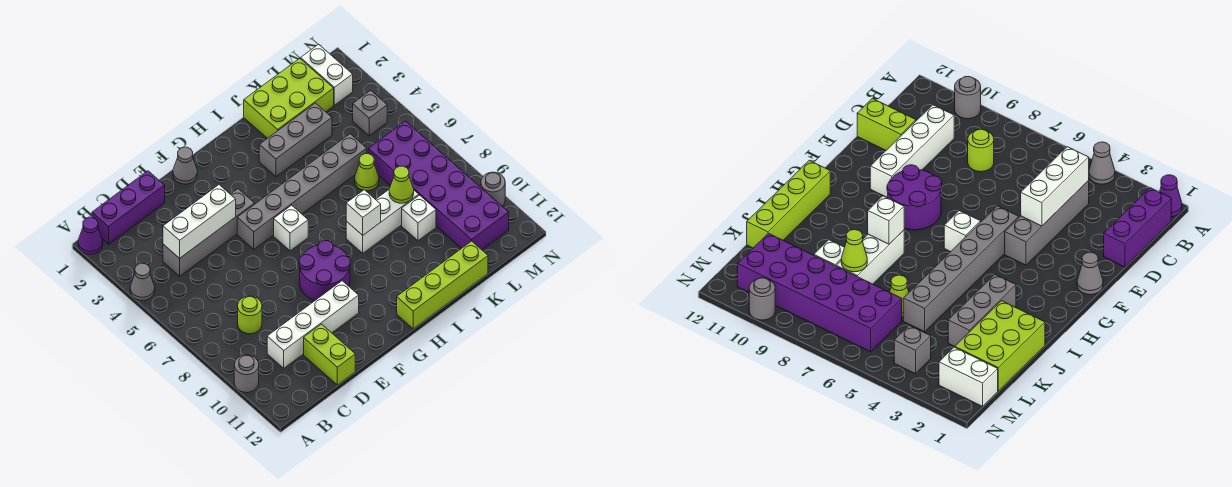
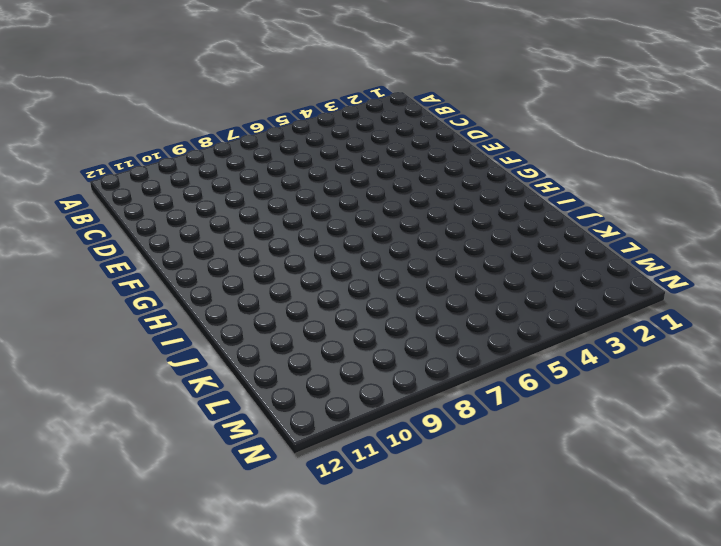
none -> purple 1x1 cone [78,217,103,254]
none -> grey 1x1 cone [130,263,155,300]
none -> grey 1x1 round brick [234,355,259,393]

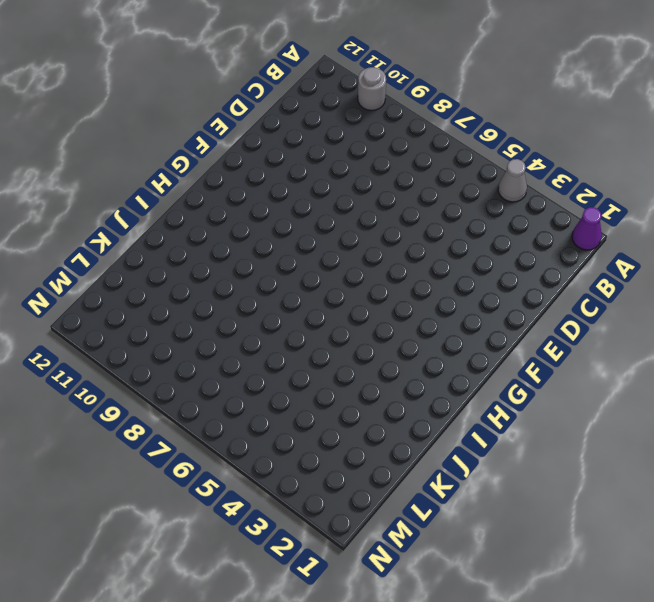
none -> purple 1x3 brick [92,171,165,244]
none -> grey 1x4 brick [163,189,255,276]
none -> lime 1x1 round brick [238,296,262,334]

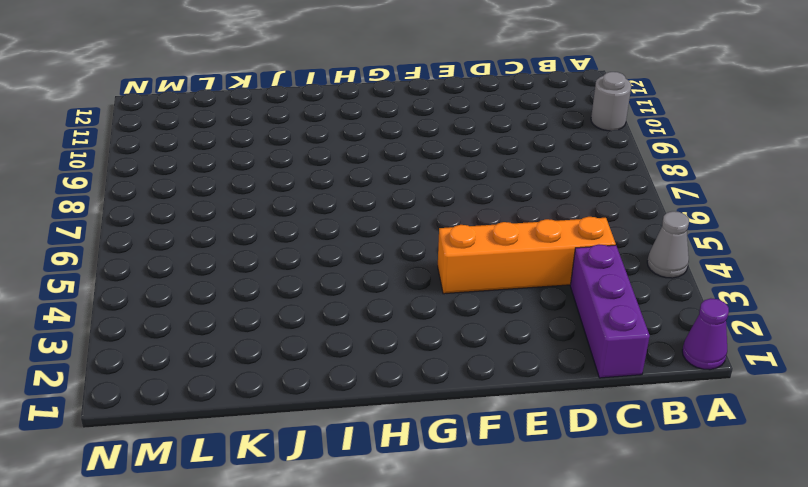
purple 1x3 brick [570,244,650,378] -> purple 1x3 brick turned to [92,171,165,244]
orange 1x4 brick [438,217,616,294] -> grey 1x4 brick [163,189,255,276]
none -> lime 1x1 round brick [238,296,262,334]
none -> white 1x4 brick [267,281,359,368]
none -> lime 1x2 brick [304,324,355,385]

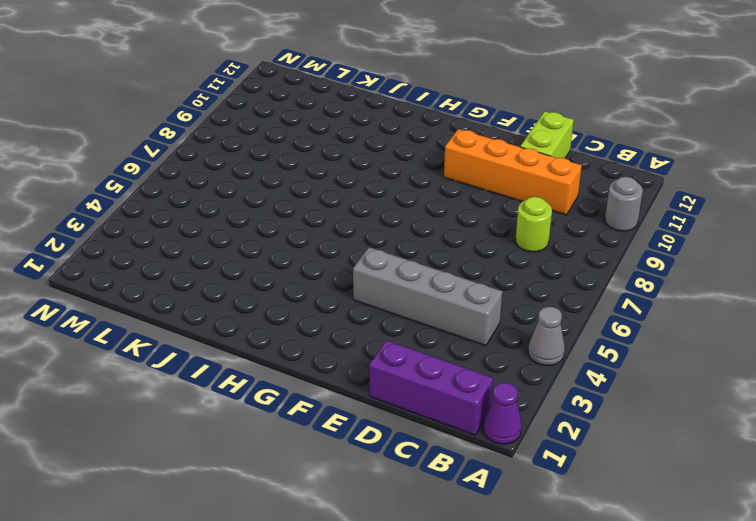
orange 1x4 brick [444,129,582,215] -> white 1x4 brick [267,281,359,368]
none -> grey 1x1 cone [173,147,197,184]
none -> grey 1x6 brick [237,134,367,249]
none -> purple 2x2 round brick [299,241,350,301]

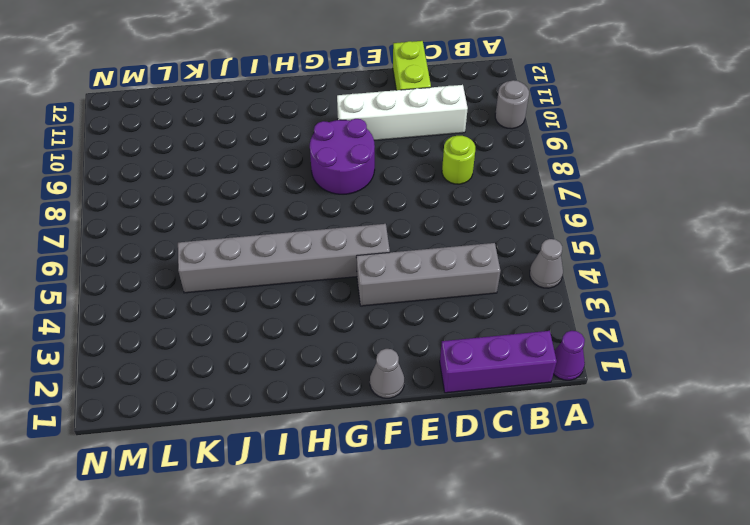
none -> white 1x1 brick [274,205,308,251]
none -> lime 1x4 brick [397,241,488,329]
none -> grey 1x3 brick [259,103,332,177]

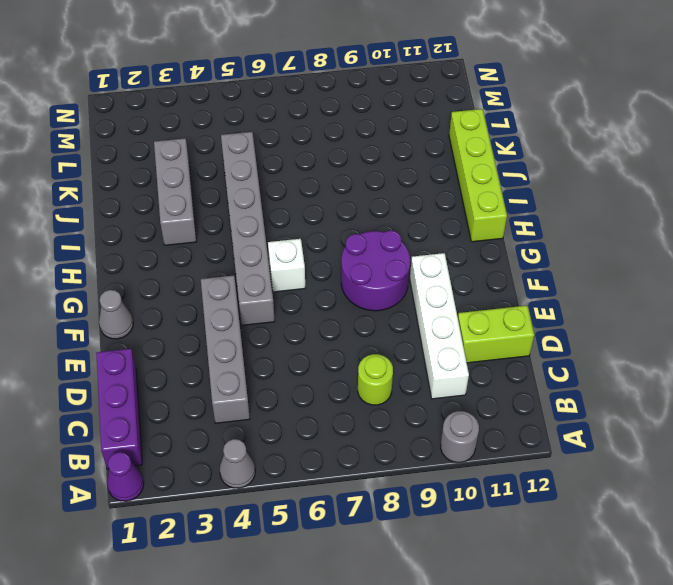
none -> white 1x3 brick [346,190,419,253]
none -> lime 2x3 brick [244,58,334,138]
none -> lime 1x1 cone [355,154,379,191]

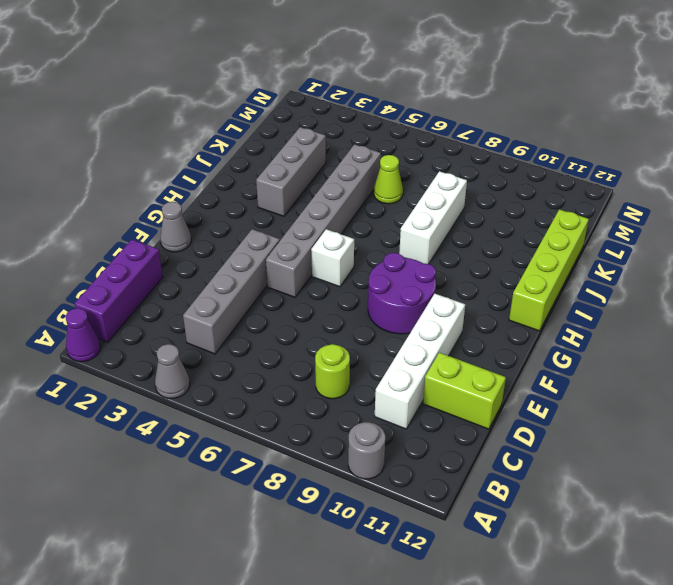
none -> lime 2x3 brick [244,58,334,138]
none -> white 1x1 brick [402,195,436,241]
none -> purple 2x6 brick [368,121,509,250]

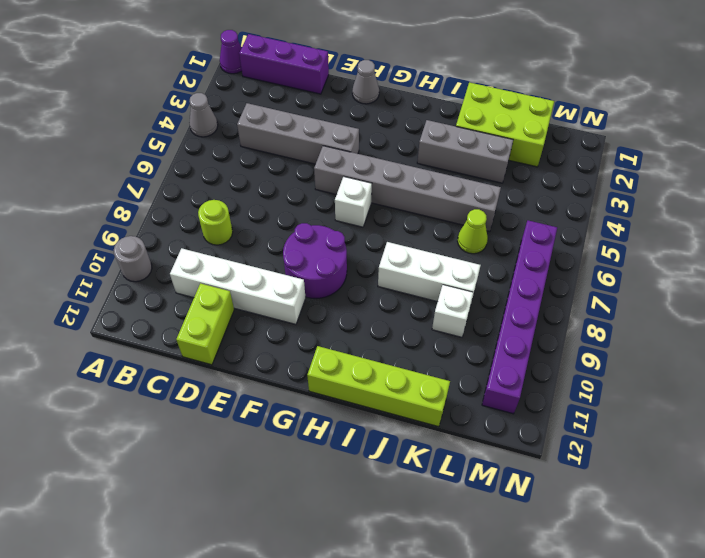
purple 1x6 brick [482,220,557,414] -> purple 2x6 brick [368,121,509,250]
none -> white 1x2 brick [301,44,353,105]
none -> grey 1x1 brick [353,90,387,136]
none -> grey 1x1 round brick [481,172,505,206]

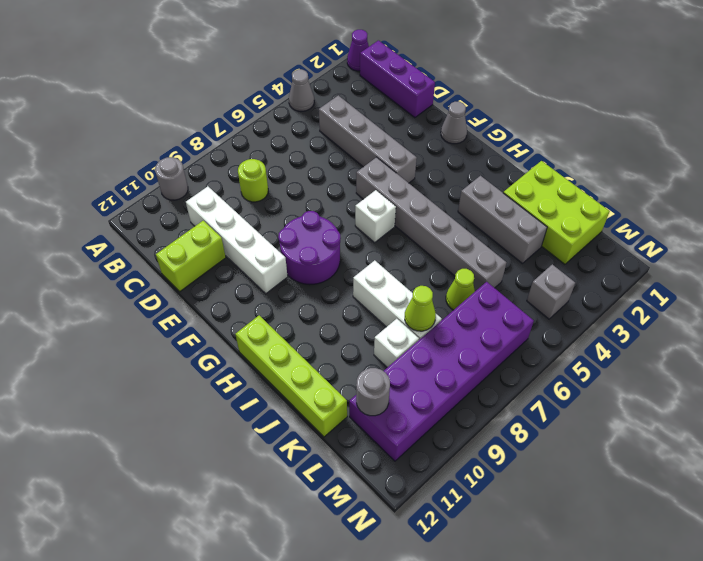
grey 1x1 round brick [356,368,390,416] -> grey 1x1 round brick moved to [481,172,505,206]
none -> white 1x2 brick [301,44,353,105]
none -> white 1x3 brick [163,185,236,258]
none -> white 1x1 brick [346,190,381,235]

